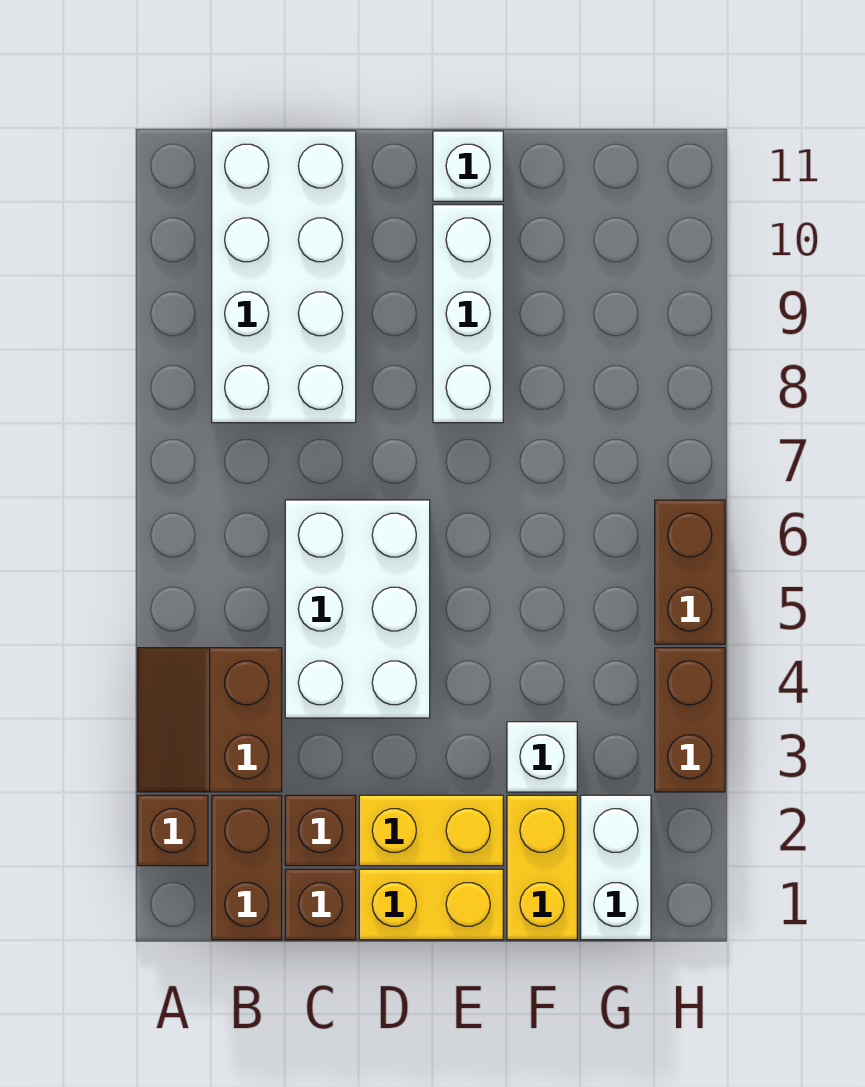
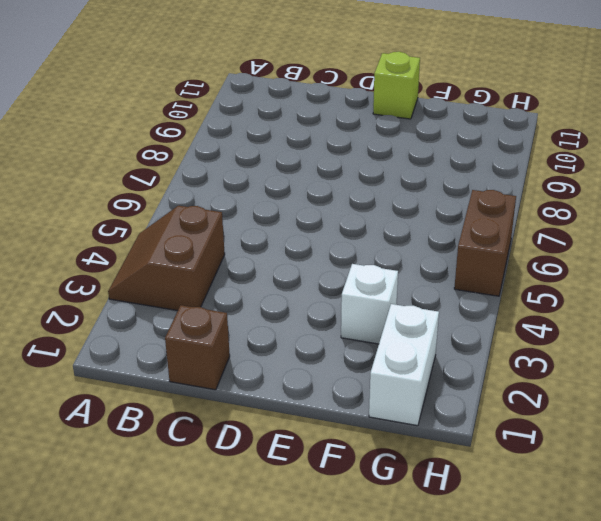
lime 1x1 brick [373,52,420,119] -> white 1x1 brick [433,131,503,201]
none -> brown 1x1 brick [138,795,208,866]
none -> brown 1x2 brick [212,795,282,940]
none -> white 2x4 brick [212,131,356,423]

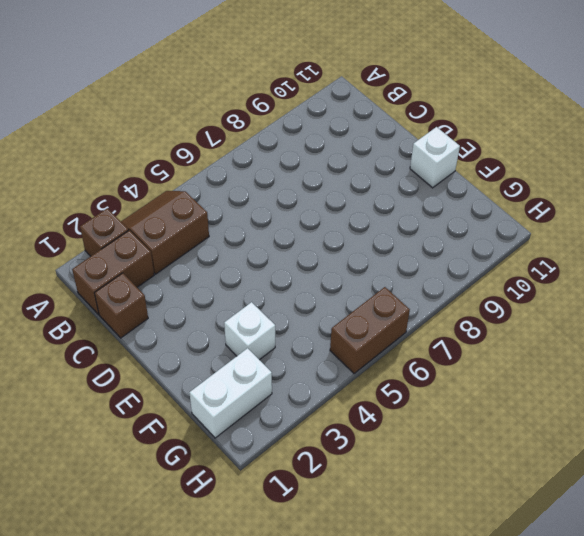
none -> white 2x4 brick [212,131,356,423]
none -> brown 1x1 brick [285,795,356,866]
none -> white 2x3 brick [285,500,430,718]

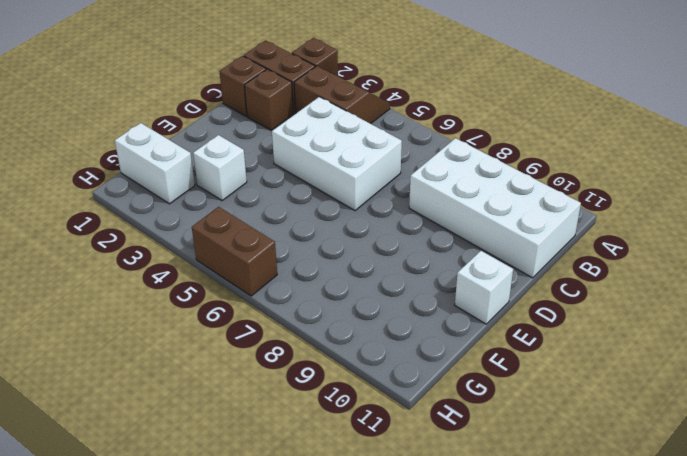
none -> yellow 1x2 brick [359,869,503,940]
none -> yellow 1x2 brick [359,795,503,866]
none -> white 1x3 brick [433,205,503,423]

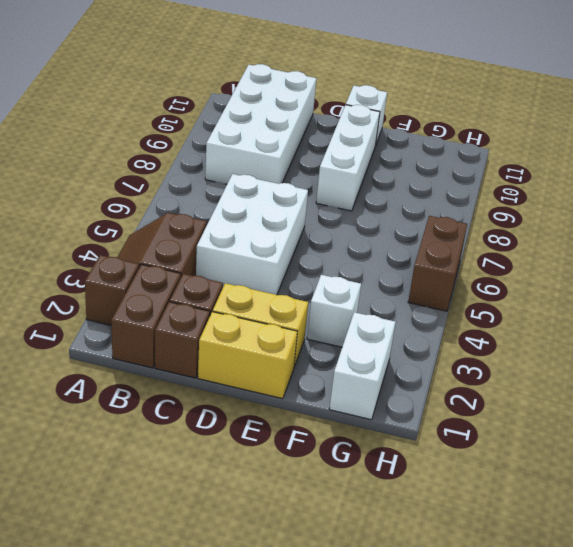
none -> yellow 1x2 brick [507,795,577,940]
none -> brown 1x2 brick [655,648,725,792]

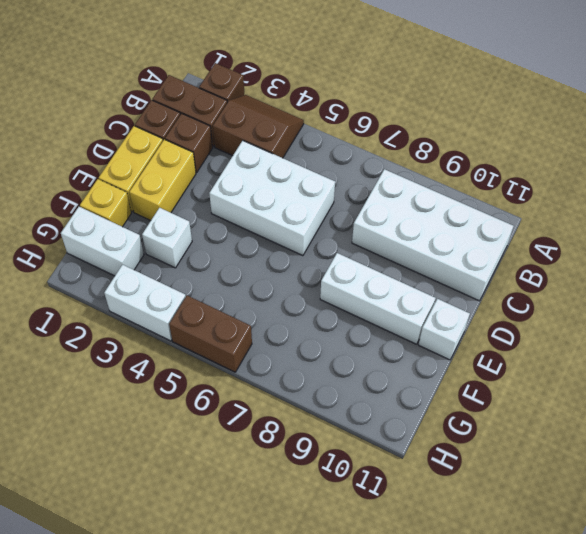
yellow 1x1 brick [80,179,131,227] -> yellow 1x2 brick [507,795,577,940]
white 1x2 brick [104,265,186,341] -> brown 1x2 brick [655,648,725,792]

